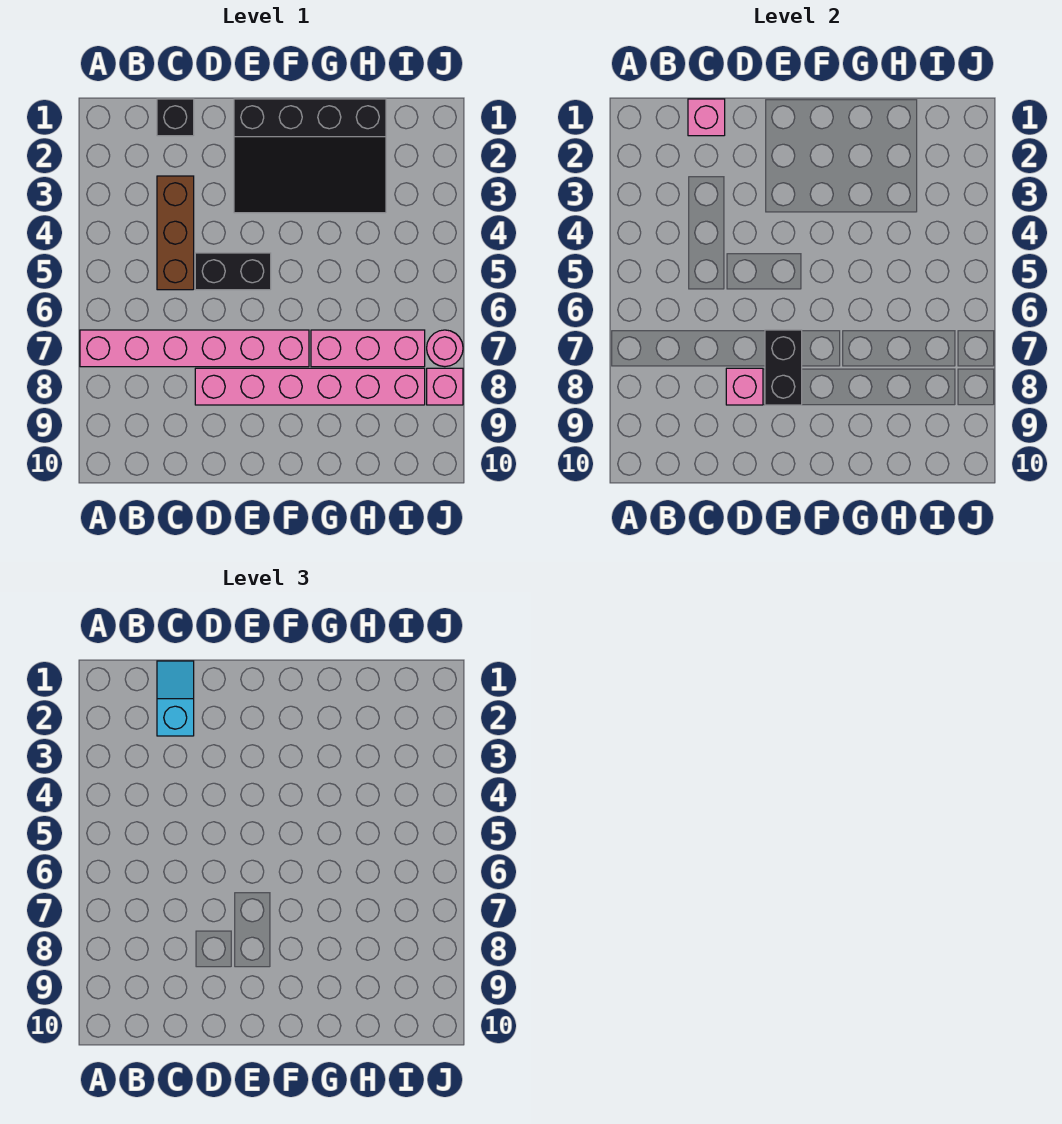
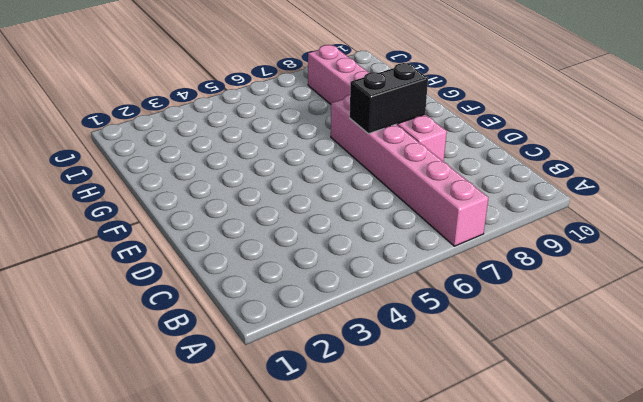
none -> black 1x1 brick [157,99,194,136]
none -> brown 1x3 brick [157,176,194,290]
none -> black 1x2 brick [195,253,271,290]

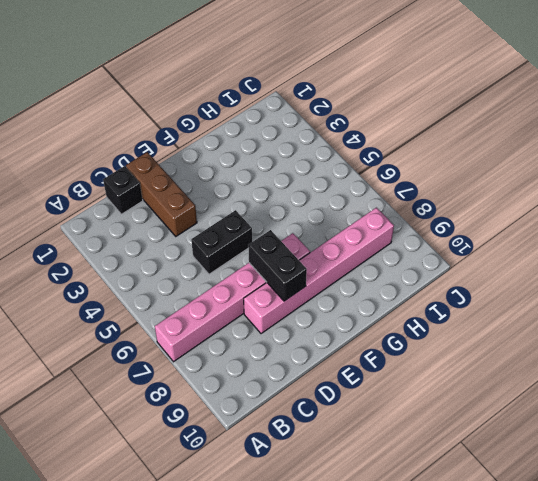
brown 1x3 brick [126,152,197,236] -> brown 1x3 brick moved to [157,176,194,290]
none -> black 3x4 slope [234,99,386,213]
none -> pink 1x3 brick [311,330,425,367]
none -> pink 1x1 round brick [427,330,463,367]

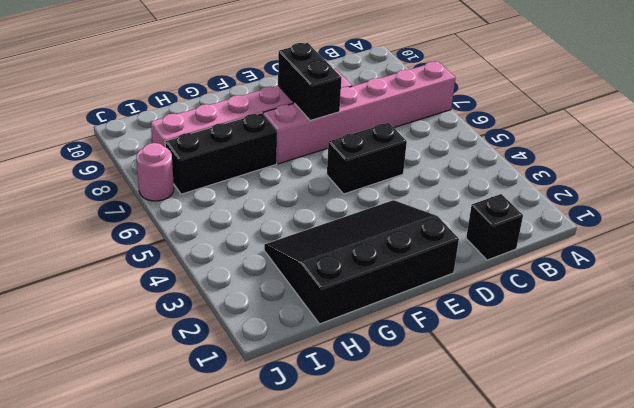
black 1x3 brick [165,113,277,194] -> pink 1x3 brick [311,330,425,367]
none -> brown 1x3 brick [157,176,194,290]
none -> pink 1x1 brick [427,368,463,405]
none -> pink 1x1 brick [688,99,725,136]

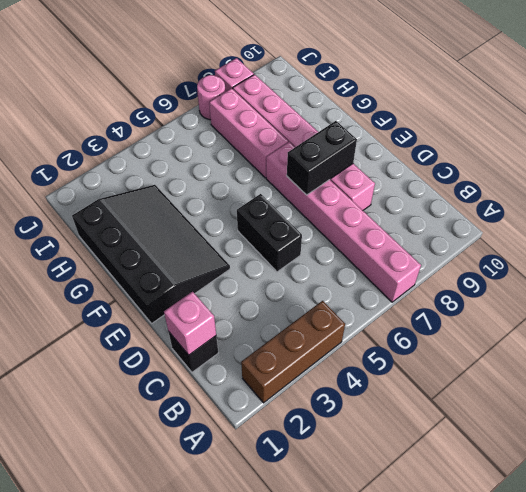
brown 1x3 brick [241,301,345,403] -> brown 1x3 brick moved to [157,176,194,290]
none -> pink 1x1 brick [726,368,763,405]
none -> cyan 1x2 slope [157,661,194,736]

